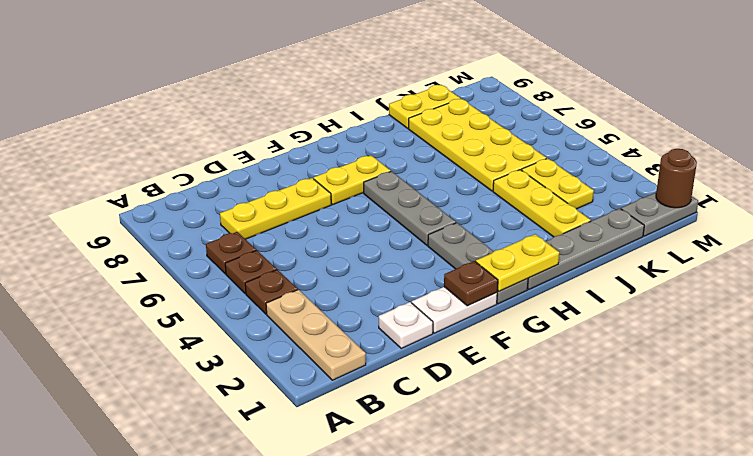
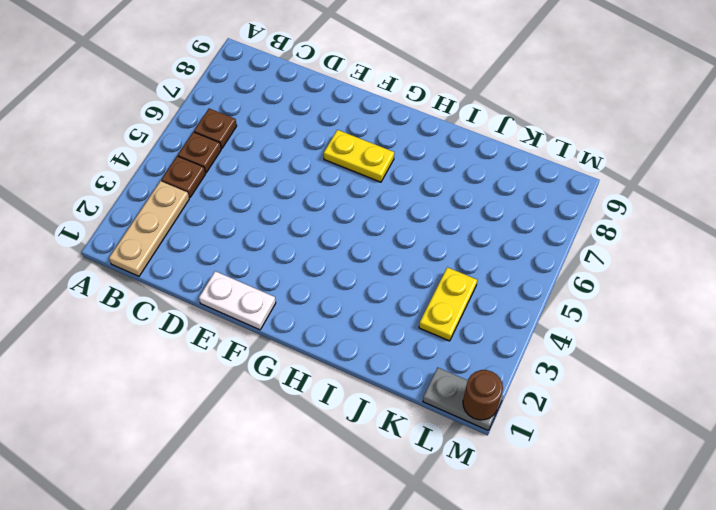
none -> yellow 1x3 plate [220,178,331,239]
none -> white 1x1 plate [379,302,433,348]
none -> grey 1x3 plate [428,223,528,304]

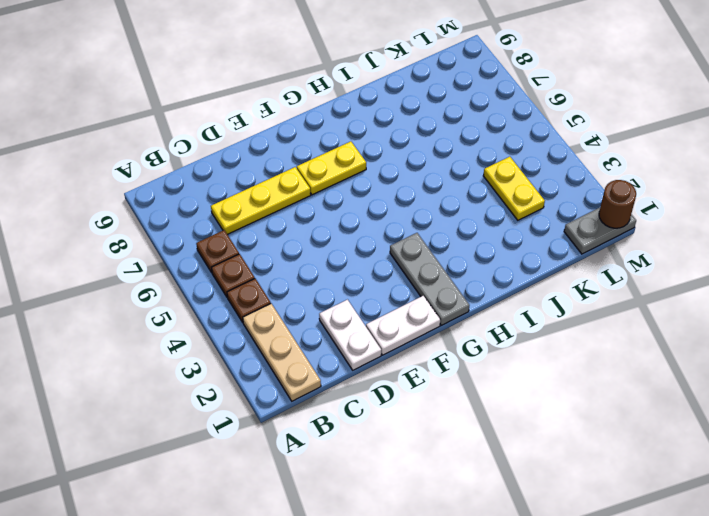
white 1x2 plate [319,300,381,370] -> white 1x1 plate [379,302,433,348]
none -> grey 1x3 plate [364,171,456,245]
none -> grey 1x4 plate [527,209,644,289]
none -> yellow 1x3 plate [493,170,591,237]

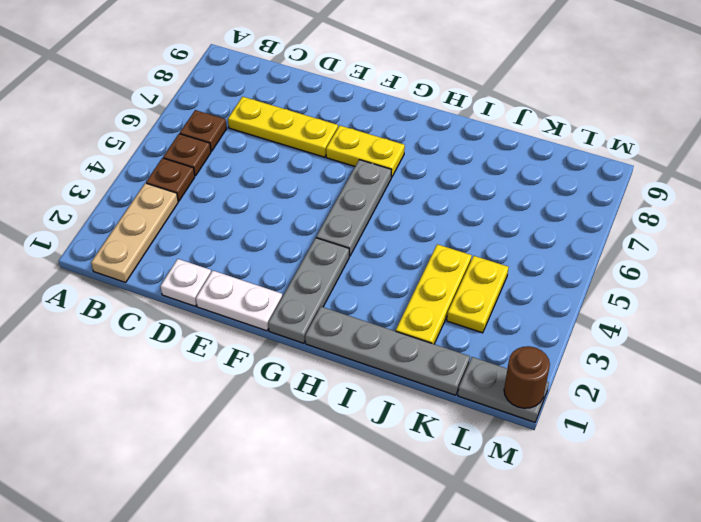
none -> yellow 2x4 plate [409,99,546,191]
none -> yellow 1x2 plate [389,85,460,128]
none -> brown 1x1 plate [444,261,498,306]

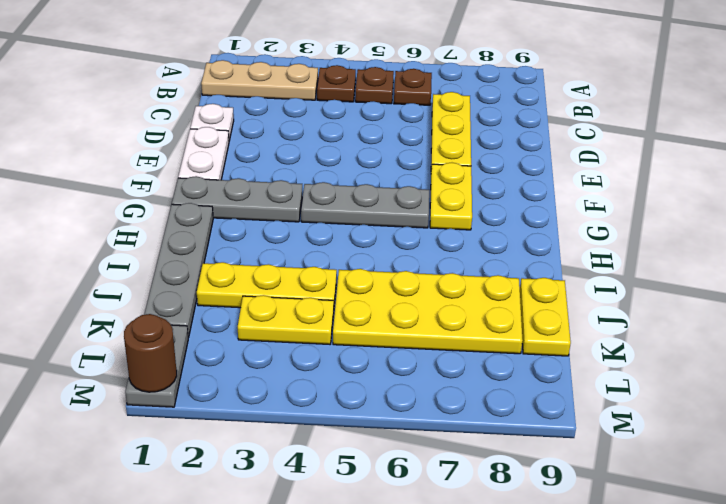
none -> brown 1x1 plate [444,261,498,306]
none -> yellow 1x2 plate [476,234,559,291]

